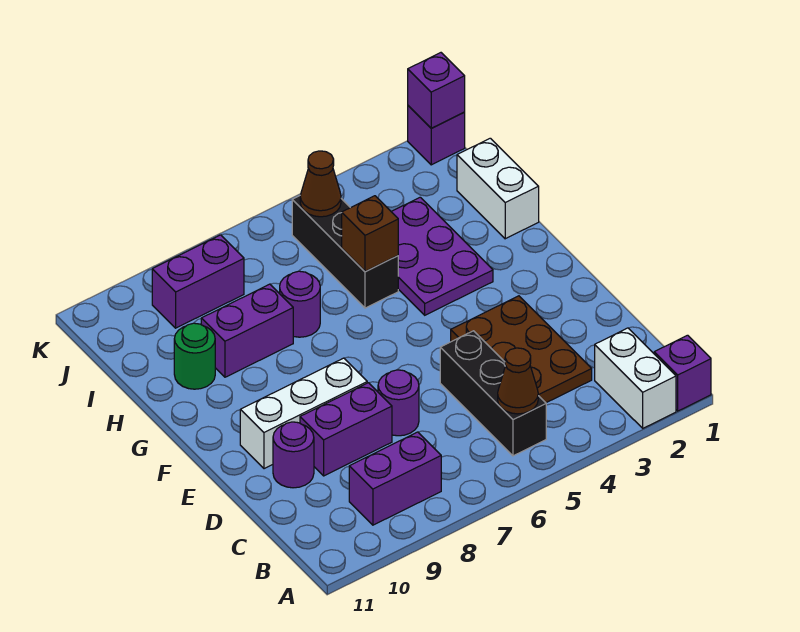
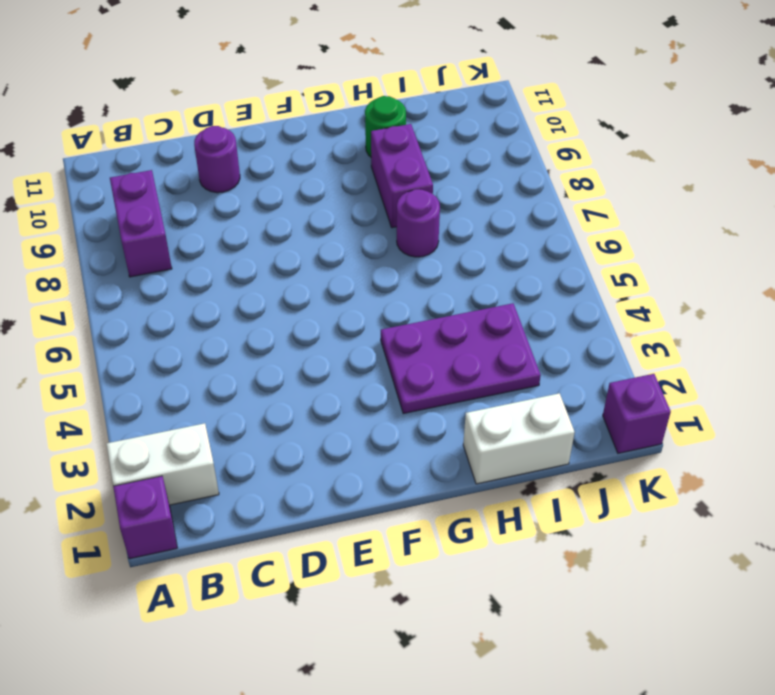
none -> black 1x3 brick [440,331,546,456]
none -> brown 2x3 plate [451,296,592,403]
none -> purple 1x1 round brick [378,370,419,436]

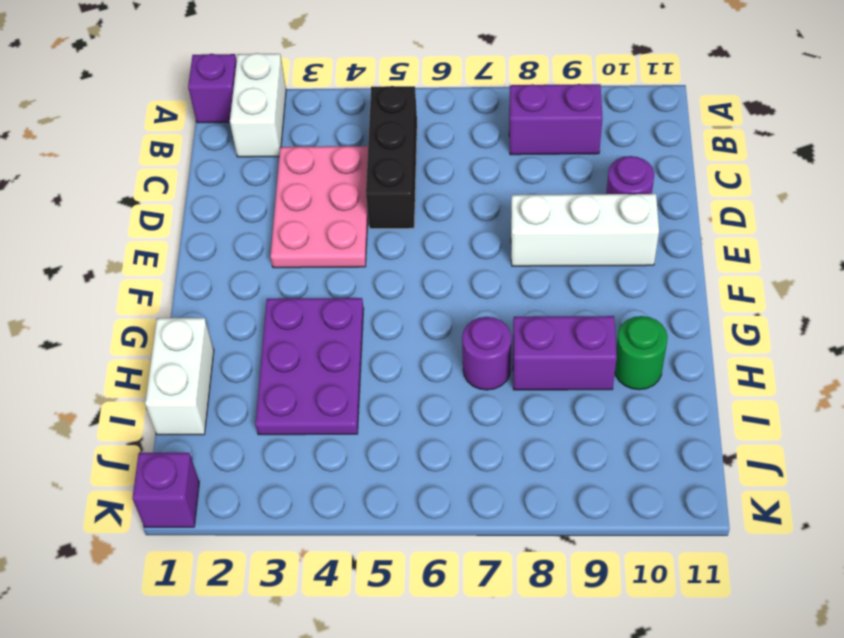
pink 2x3 plate [270,146,368,268] -> brown 2x3 plate [451,296,592,403]
none -> purple 1x1 round brick [378,370,419,436]
none -> purple 1x2 brick [300,383,392,476]
none -> black 1x3 brick [292,196,398,308]

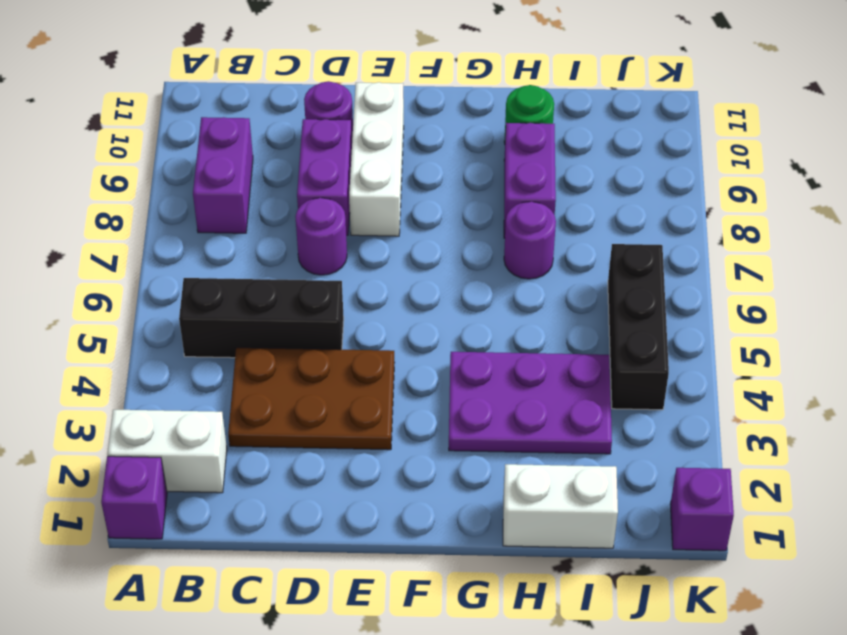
black 1x3 brick [608,244,669,410] -> black 1x3 brick turned to [292,196,398,308]
none -> purple 1x2 brick [152,235,244,328]
none -> brown 1x1 cone [498,348,538,414]
none -> brown 1x1 brick [342,196,398,271]

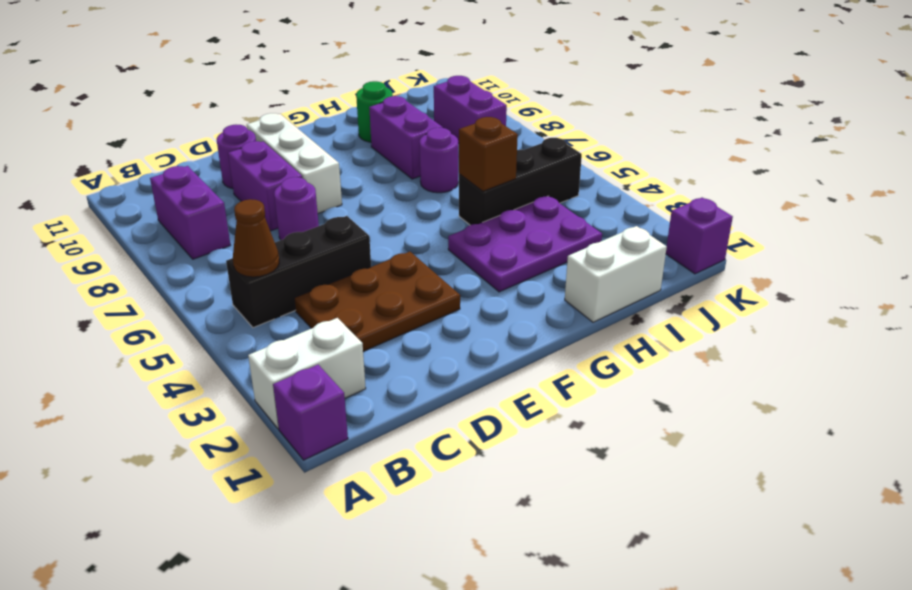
none -> brown 1x1 cone [300,151,341,217]
none -> purple 1x1 brick [408,53,465,128]

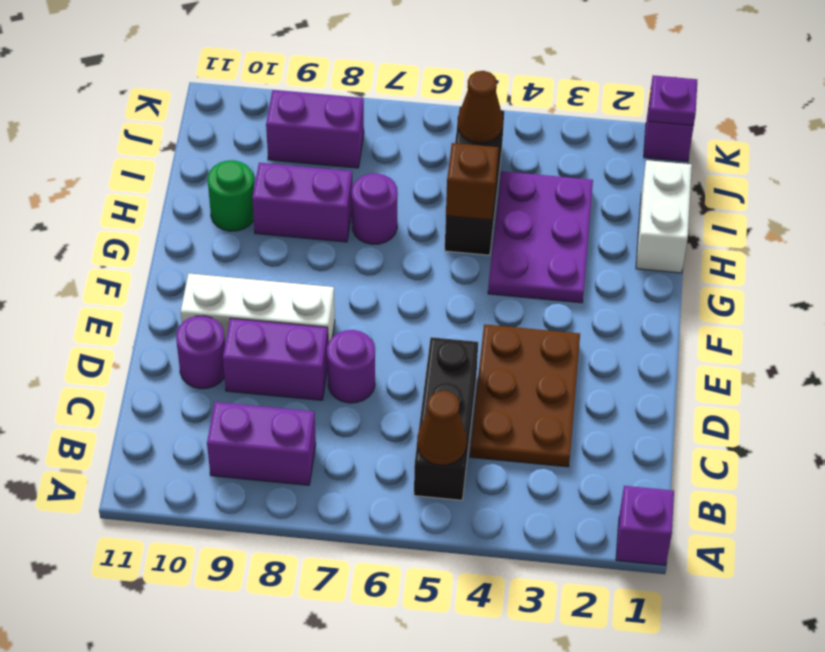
purple 1x1 plate [649,75,697,125] -> purple 1x1 brick [408,53,465,128]
none -> white 1x2 brick [595,328,676,428]

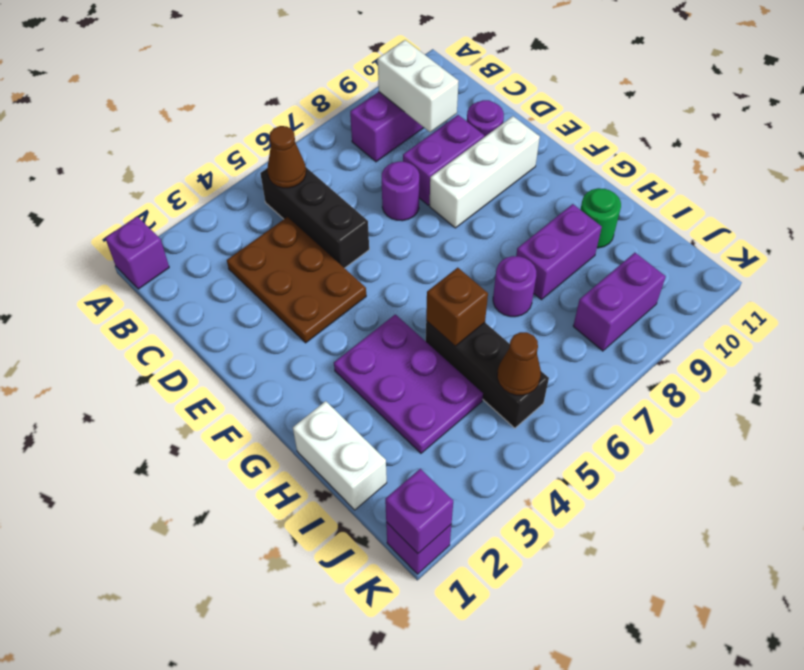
white 1x2 brick [378,40,459,132] -> white 1x2 brick moved to [595,328,676,428]

